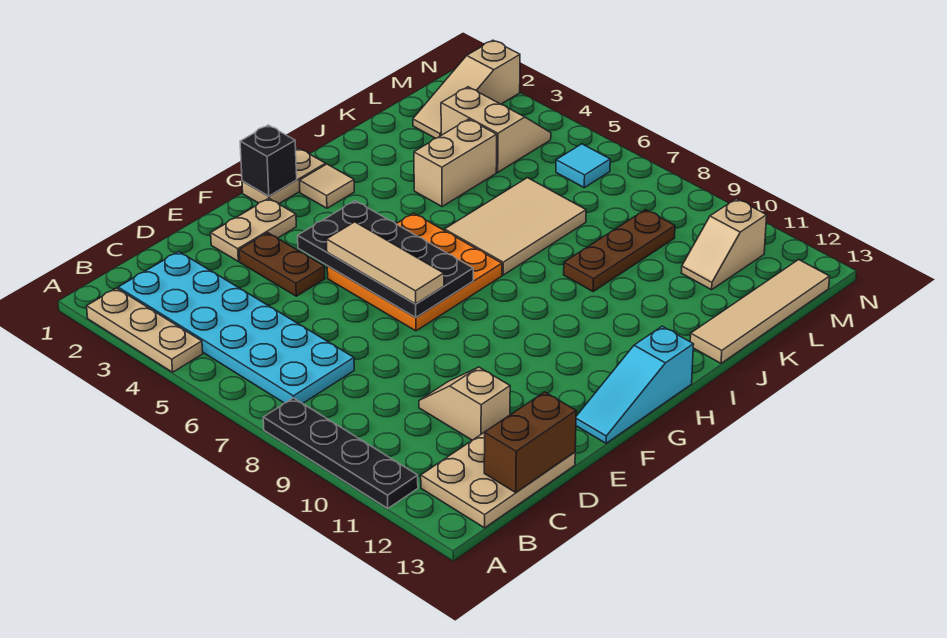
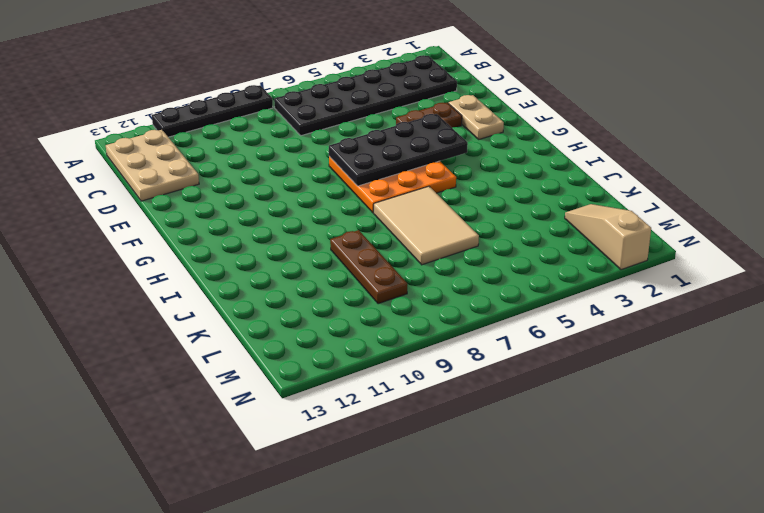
black 2x6 plate [274,55,457,136] -> cyan 2x6 plate [118,252,354,404]
none -> tan 1x3 plate [87,288,203,372]
none -> tan 1x2 slope [419,367,510,440]
none -> cyan 1x3 slope [576,326,694,443]

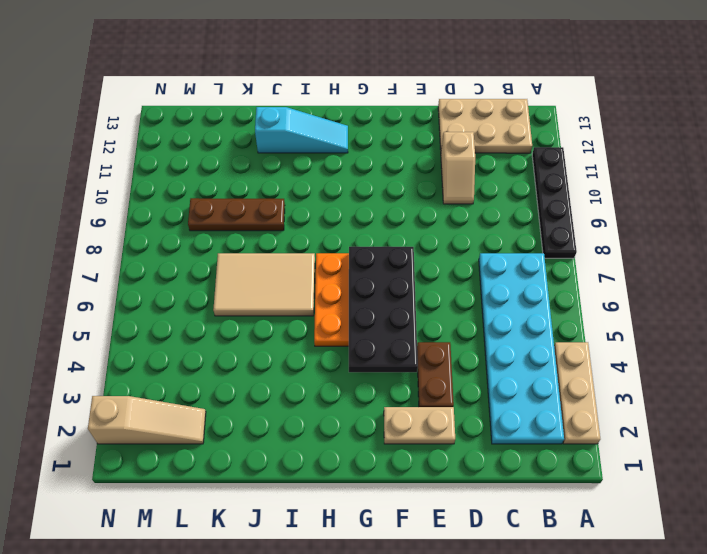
cyan 1x3 slope [255,107,348,153] -> cyan 1x3 slope moved to [576,326,694,443]
none -> tan 1x2 plate [242,148,326,204]
none -> tan 1x1 tile [300,164,354,208]
none -> tan 1x2 brick [414,119,497,207]

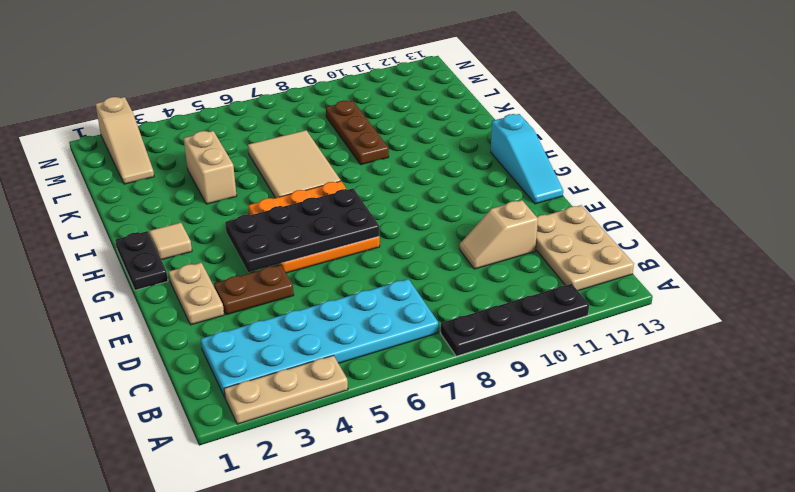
black 1x2 plate [115,231,168,290] -> tan 1x2 plate [242,148,326,204]
none -> tan 1x4 tile [690,260,830,363]
none -> tan 2x2 slope [441,87,551,172]
none -> tan 1x2 slope [681,199,767,290]

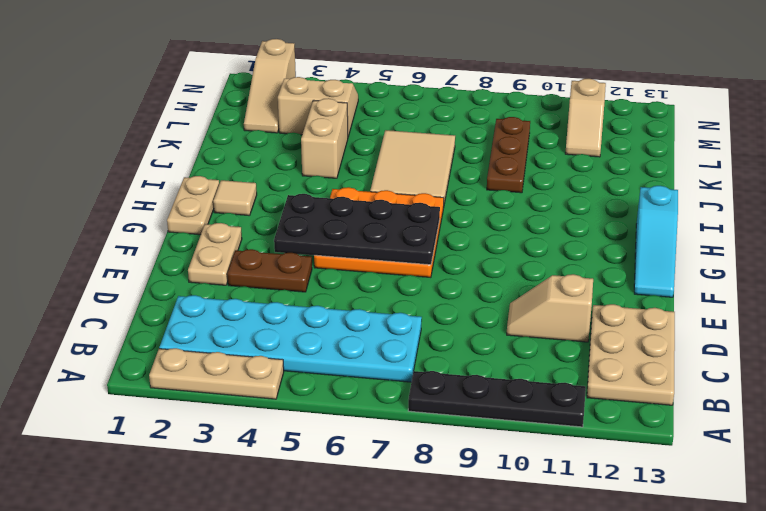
none -> tan 1x4 tile [690,260,830,363]
none -> cyan 1x1 tile [556,144,610,188]
none -> brown 1x2 brick [484,392,576,492]

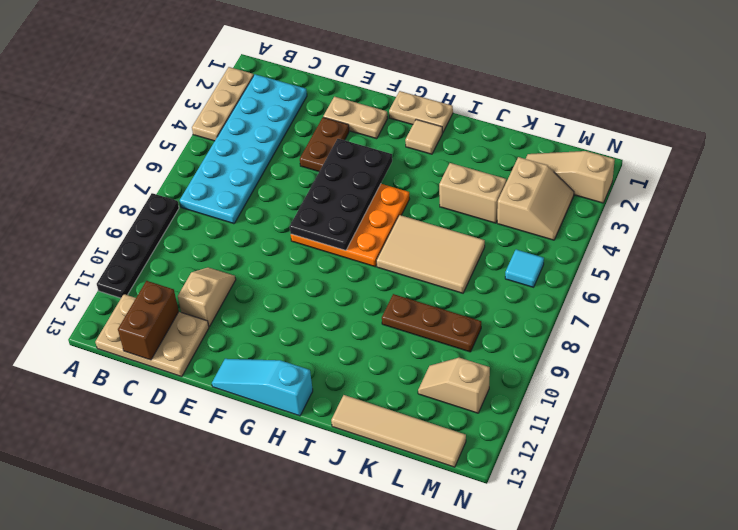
brown 1x2 brick [118,281,179,360] -> brown 1x2 brick turned to [484,392,576,492]
none -> black 1x1 brick [240,125,297,196]
none -> tan 1x3 tile [326,222,444,304]

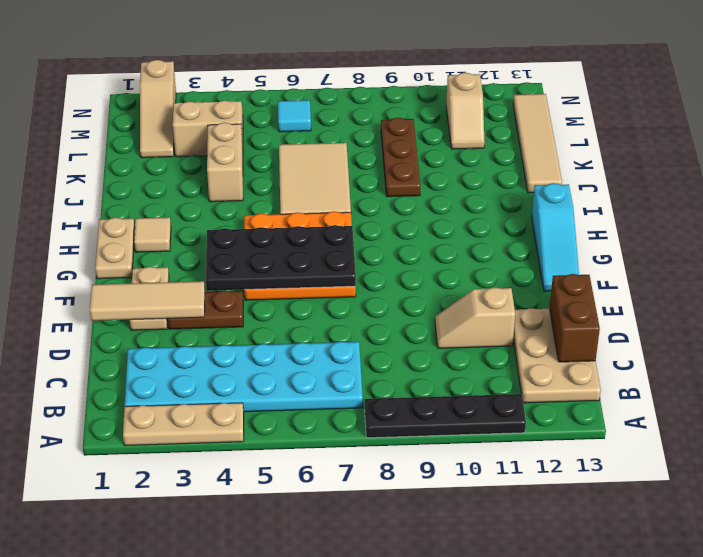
tan 1x3 tile [90,281,205,321] -> tan 1x3 tile moved to [326,222,444,304]
none -> black 1x1 brick [240,125,297,196]

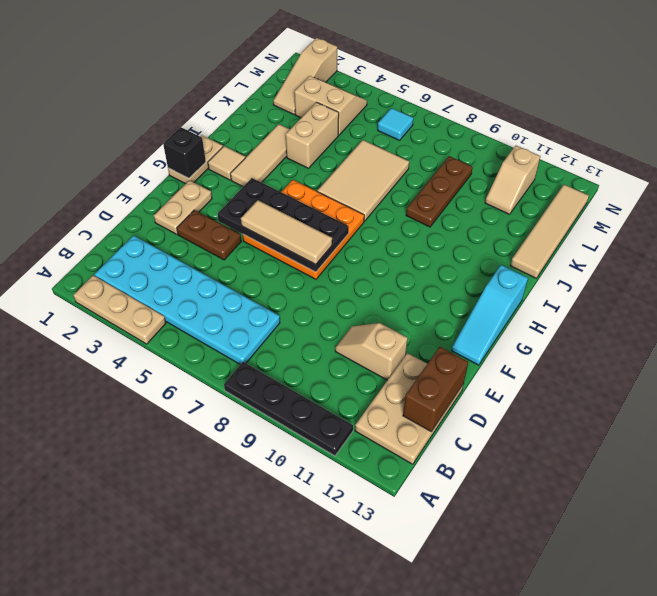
tan 1x3 tile [230,124,290,187] -> none

